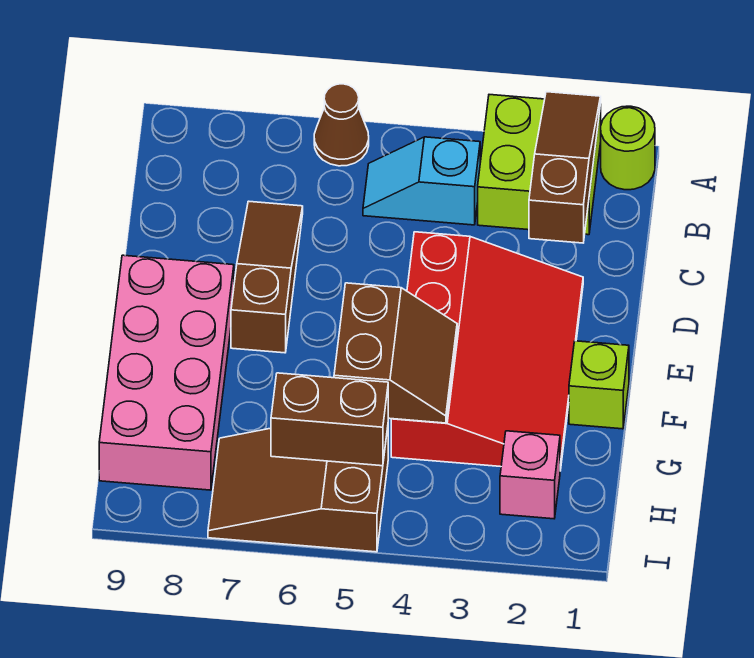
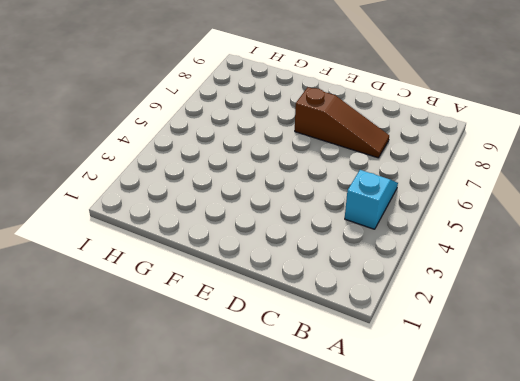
none -> lime 1x1 round brick [601,106,655,190]
none -> lime 2x2 brick [478,95,601,235]
none -> brown 1x1 cone [314,84,369,166]

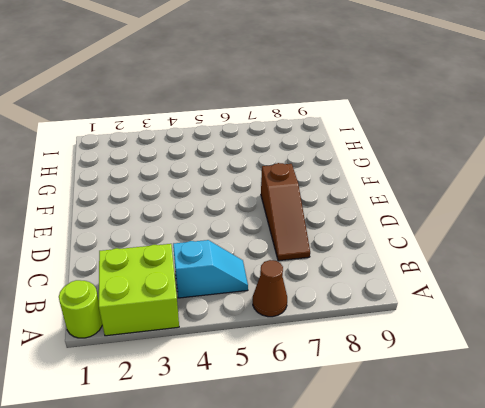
none -> red 3x4 slope [391,232,583,471]
none -> pink 2x4 brick [99,255,234,490]
none -> lime 1x1 brick [569,341,629,429]

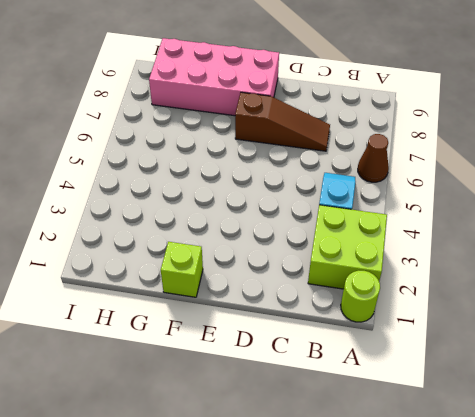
none -> red 3x4 slope [391,232,583,471]
none -> pink 1x1 brick [500,431,560,519]
none -> brown 2x3 slope [208,428,388,552]

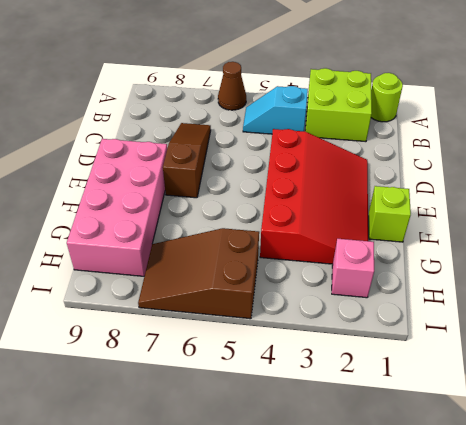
none -> brown 1x3 slope [529,92,601,243]
none -> brown 2x2 slope [334,283,457,423]
none -> brown 1x2 brick [271,373,388,466]

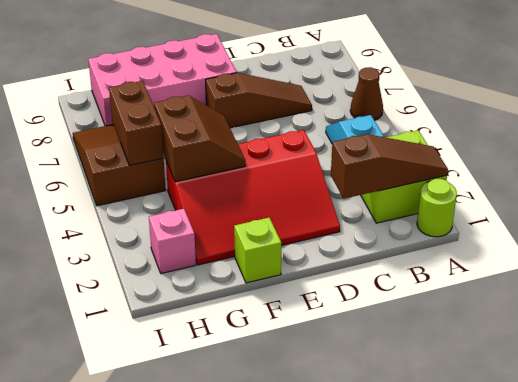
brown 2x2 slope [154,95,245,182] -> brown 2x2 slope turned to [334,283,457,423]

